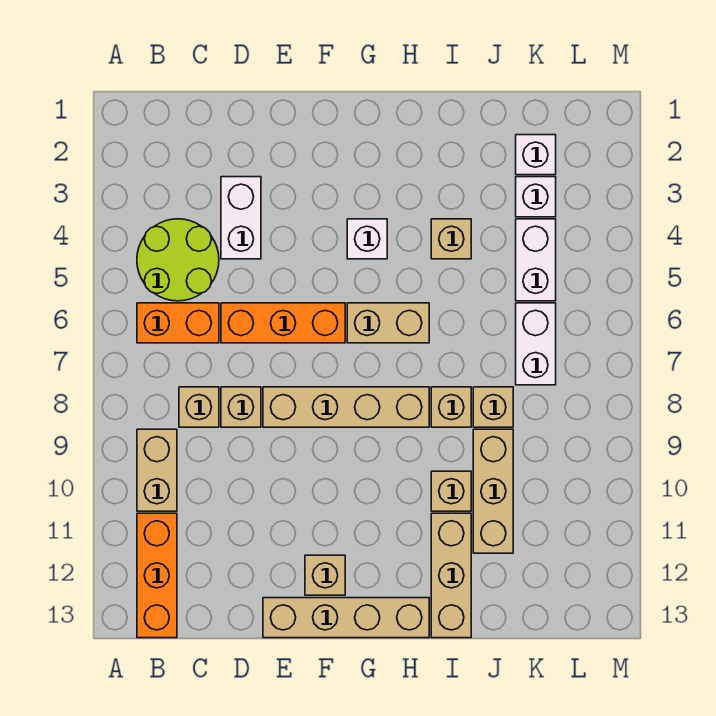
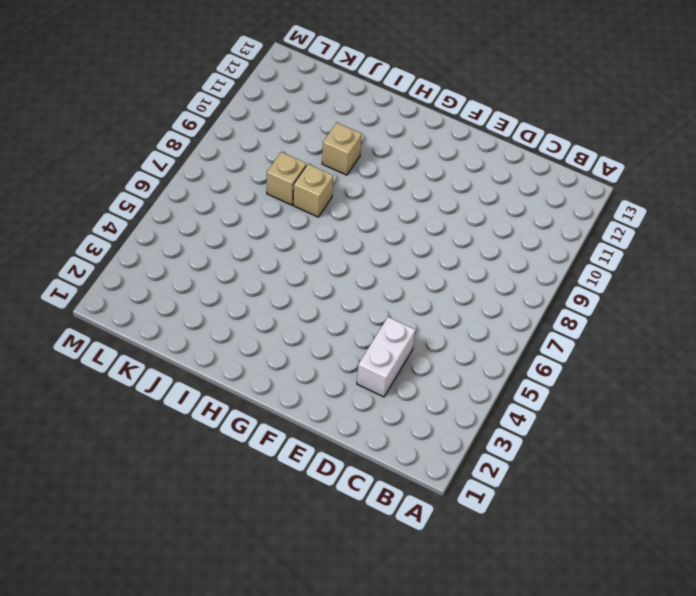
none -> lime 2x2 round brick [137,219,219,301]
none -> orange 1x2 brick [137,303,219,343]
none -> tan 1x2 brick [137,429,177,511]

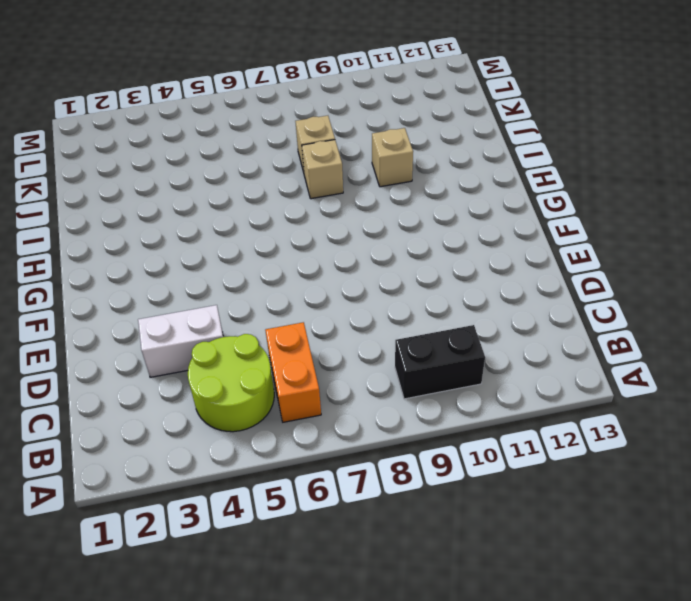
black 1x2 brick [395,325,485,399] -> tan 1x2 brick [137,429,177,511]
none -> orange 1x3 brick [137,513,177,638]
none -> tan 1x1 brick [179,387,219,427]
none -> orange 1x3 brick [221,303,345,343]

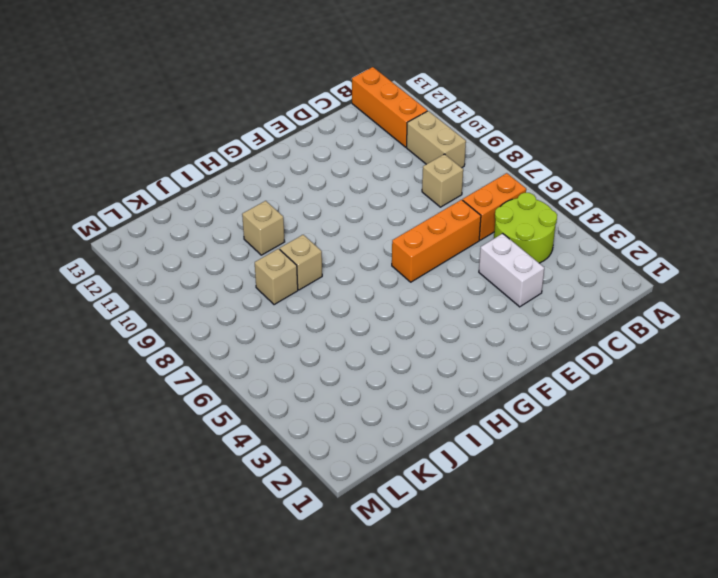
none -> tan 1x1 brick [221,387,261,427]
none -> tan 1x4 brick [263,387,429,427]
none -> tan 1x4 brick [263,598,429,638]

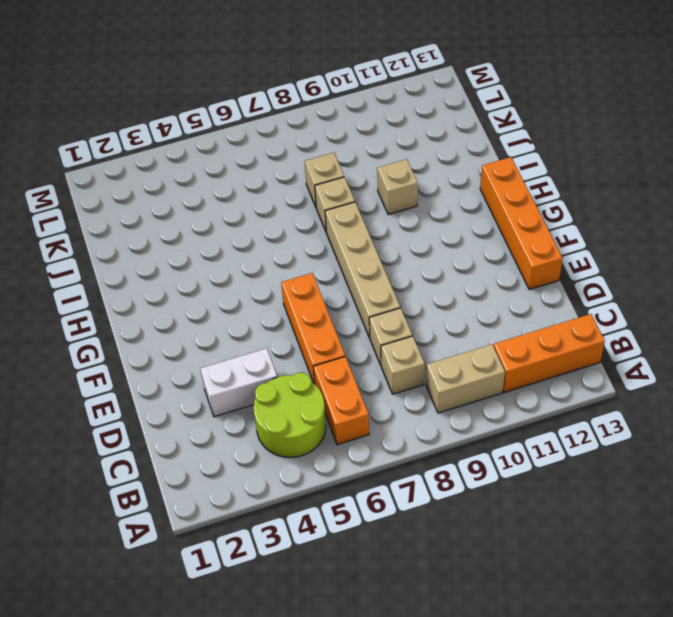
orange 1x4 brick [480,157,563,290] -> tan 1x4 brick [263,598,429,638]
none -> tan 1x1 brick [305,555,345,595]
none -> white 1x1 brick [347,219,387,259]
none -> tan 1x2 brick [347,303,429,343]

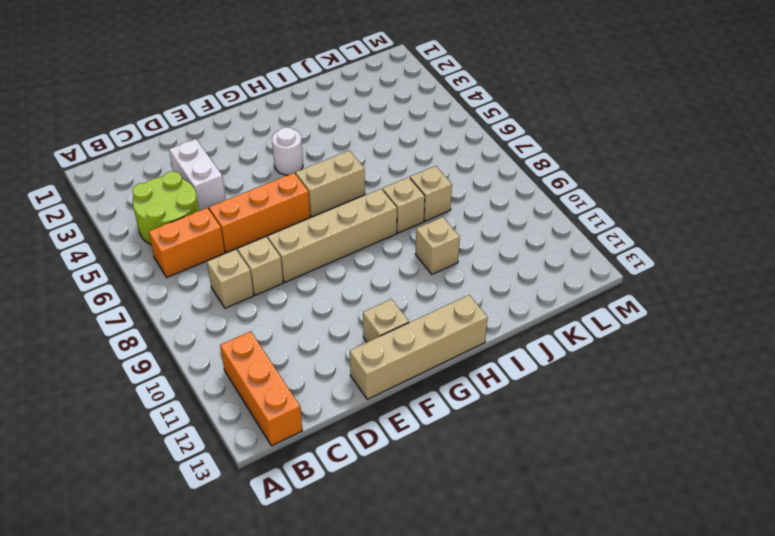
white 1x1 round brick [272,127,303,175] -> white 1x1 brick [347,219,387,259]
none -> tan 1x2 brick [137,429,177,511]
none -> tan 1x1 brick [431,219,471,259]
none -> tan 1x3 brick [431,513,471,638]

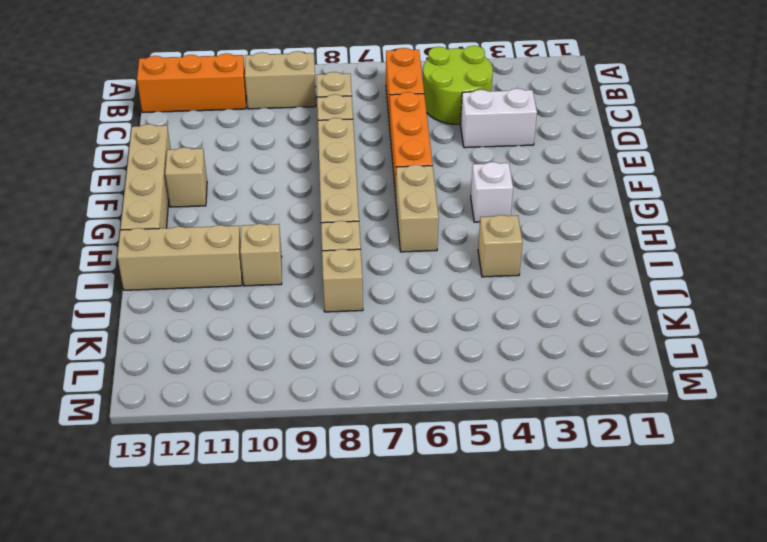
none -> tan 1x3 brick [473,429,513,553]
none -> white 1x1 brick [516,135,556,175]
none -> white 1x1 brick [516,177,556,217]

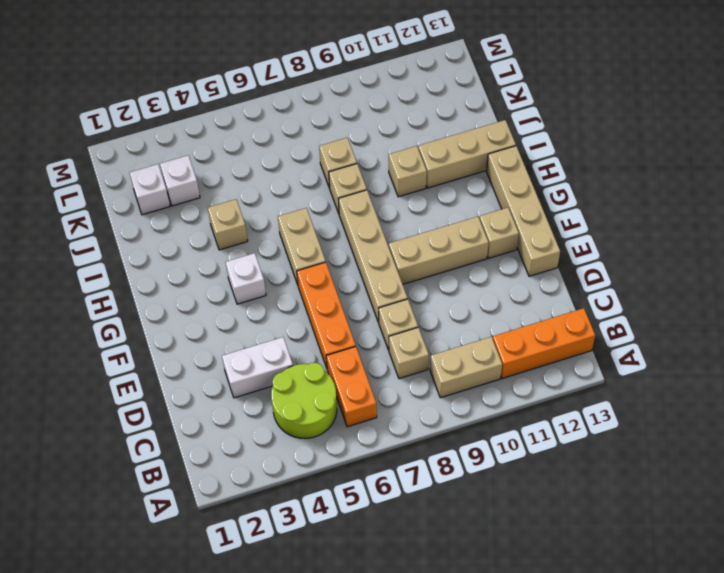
tan 1x3 brick [389,217,489,284] -> tan 1x3 brick moved to [473,429,513,553]
none -> white 1x2 brick [516,219,556,301]
none -> white 1x2 brick [516,303,556,385]

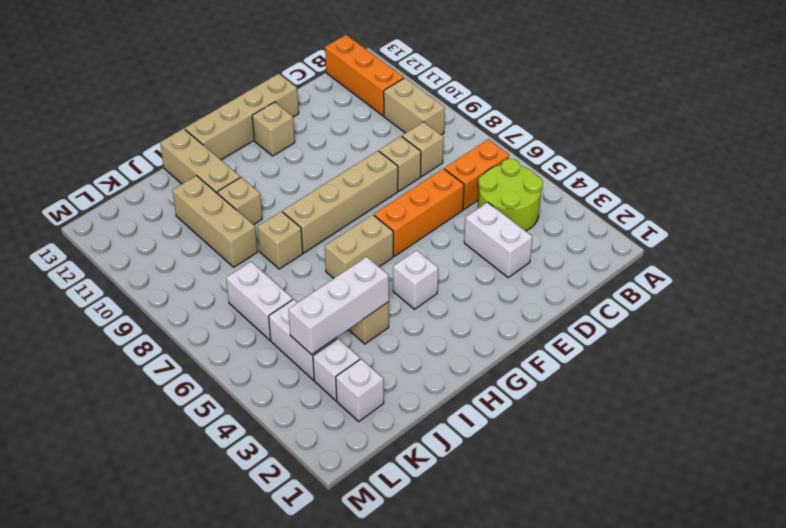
white 1x3 brick [288,257,389,355] -> none
none -> tan 1x1 brick [473,387,513,427]

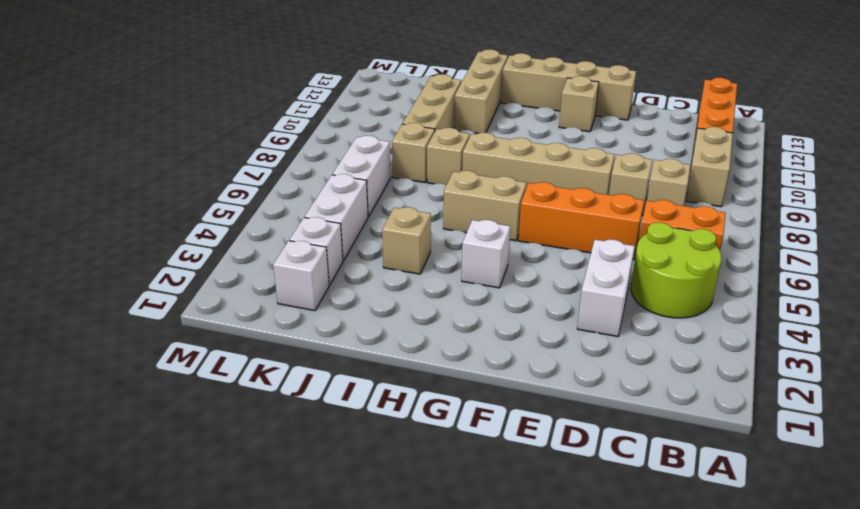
none -> tan 1x1 brick [431,471,471,511]

